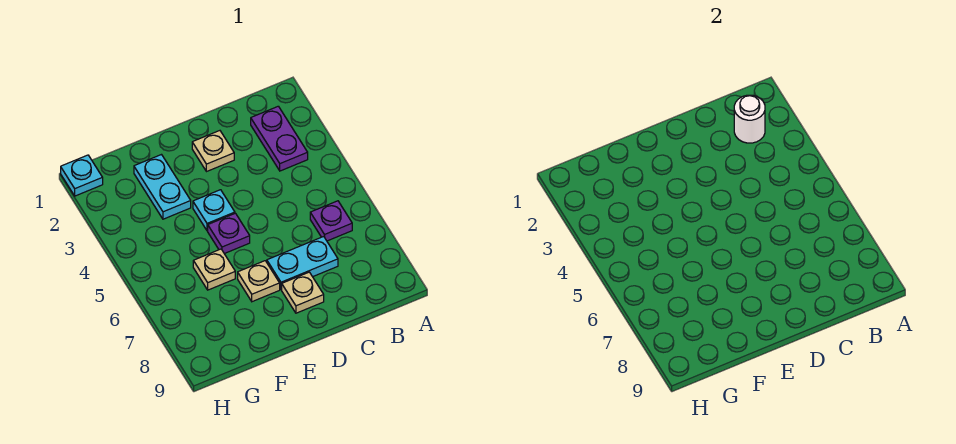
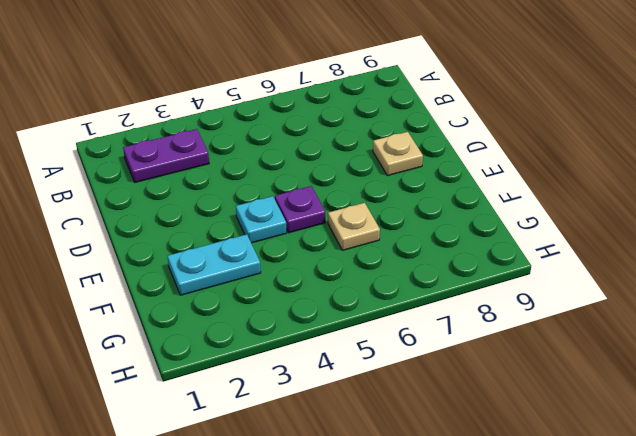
none -> purple 1x1 plate [310,201,352,241]
none -> cyan 1x2 plate [267,236,338,290]
none -> tan 1x1 plate [192,131,234,172]

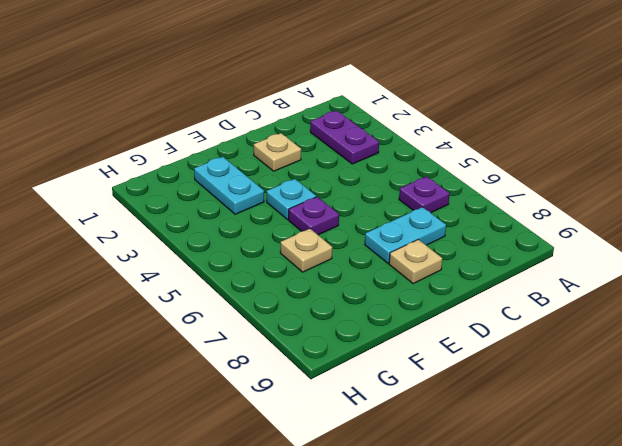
none -> tan 1x1 plate [238,261,280,302]
none -> cyan 1x1 plate [61,155,103,196]
none -> white 1x1 round brick [734,95,765,143]

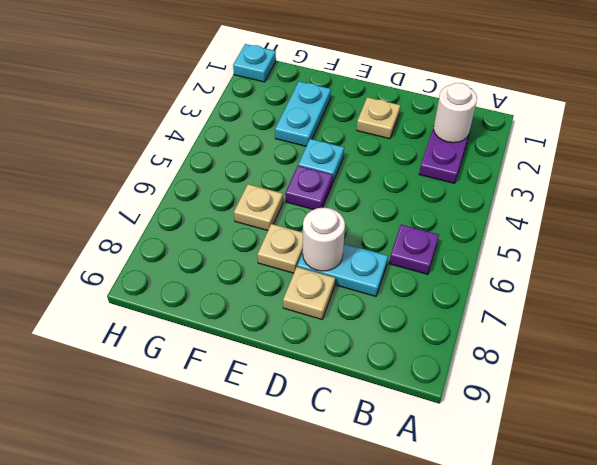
white 1x1 round brick [303,208,345,271] -> none

